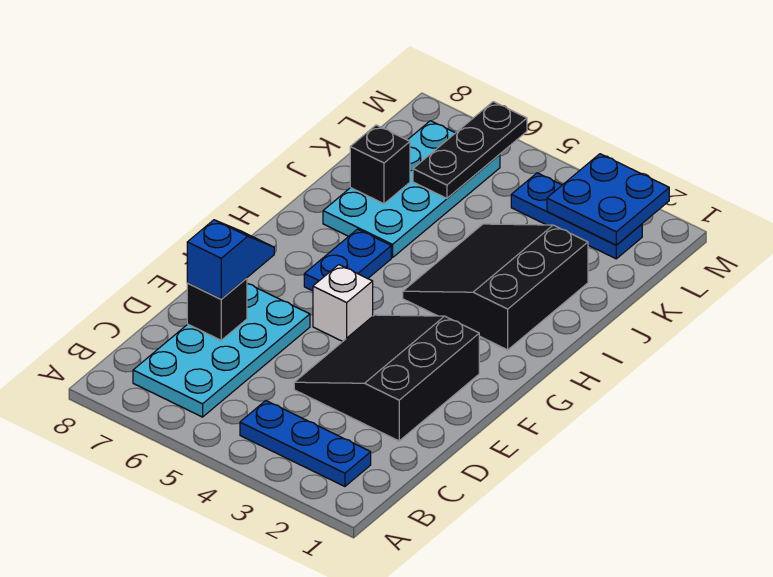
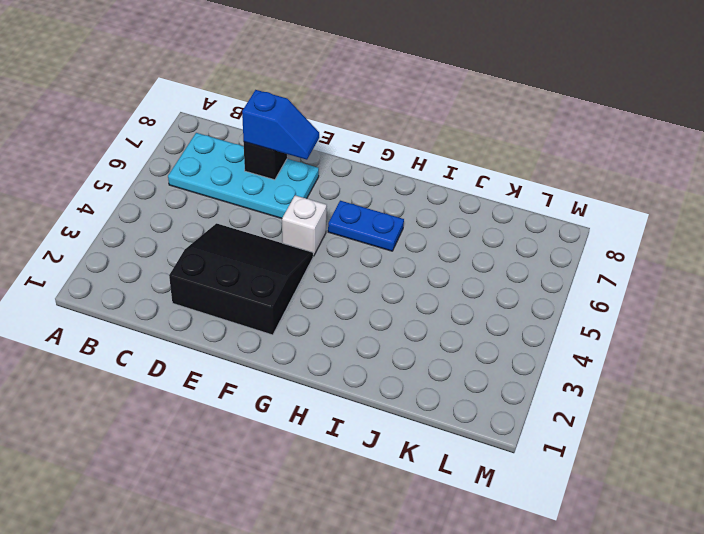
none -> blue 1x3 plate [240,401,371,486]
none -> black 3x3 slope [403,224,588,350]
none -> cyan 2x4 plate [323,121,500,258]

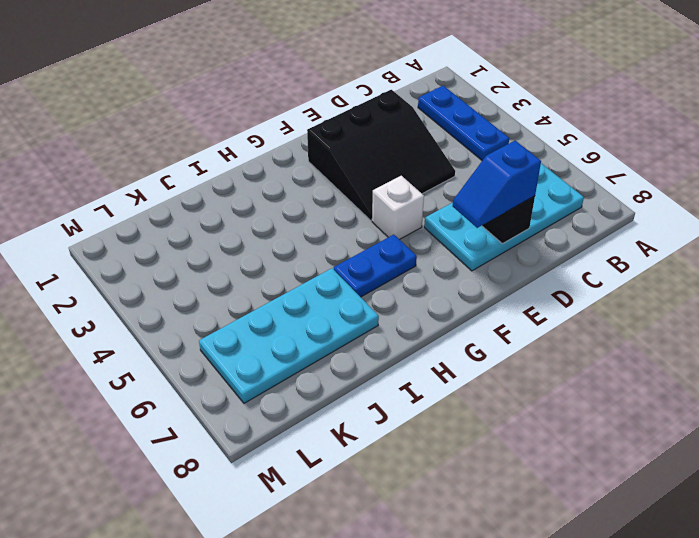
none -> black 3x3 slope [403,224,588,350]
none -> blue 1x3 plate [511,173,642,259]
none -> black 1x1 brick [350,125,410,204]

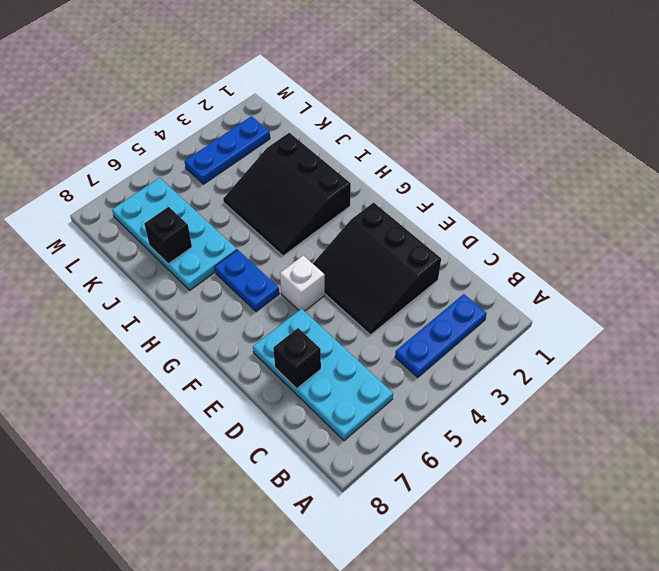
none -> black 1x3 plate [413,102,527,198]
none -> blue 2x2 plate [547,154,669,245]
none -> blue 1x2 slope [187,220,274,299]

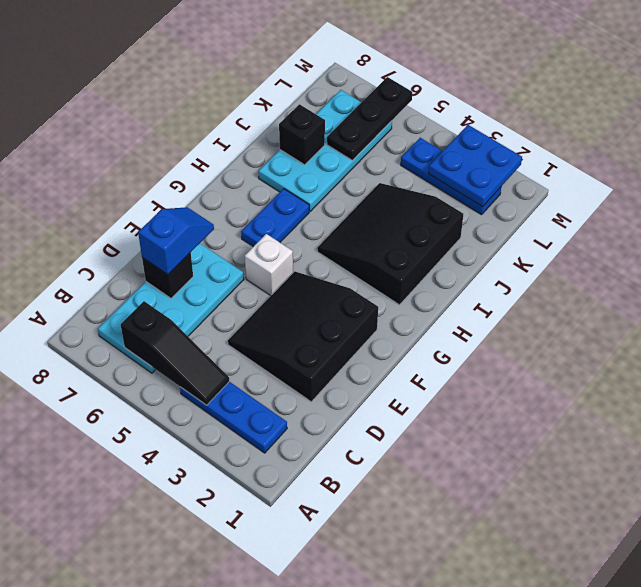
black 1x3 slope [121,301,229,405] -> none

